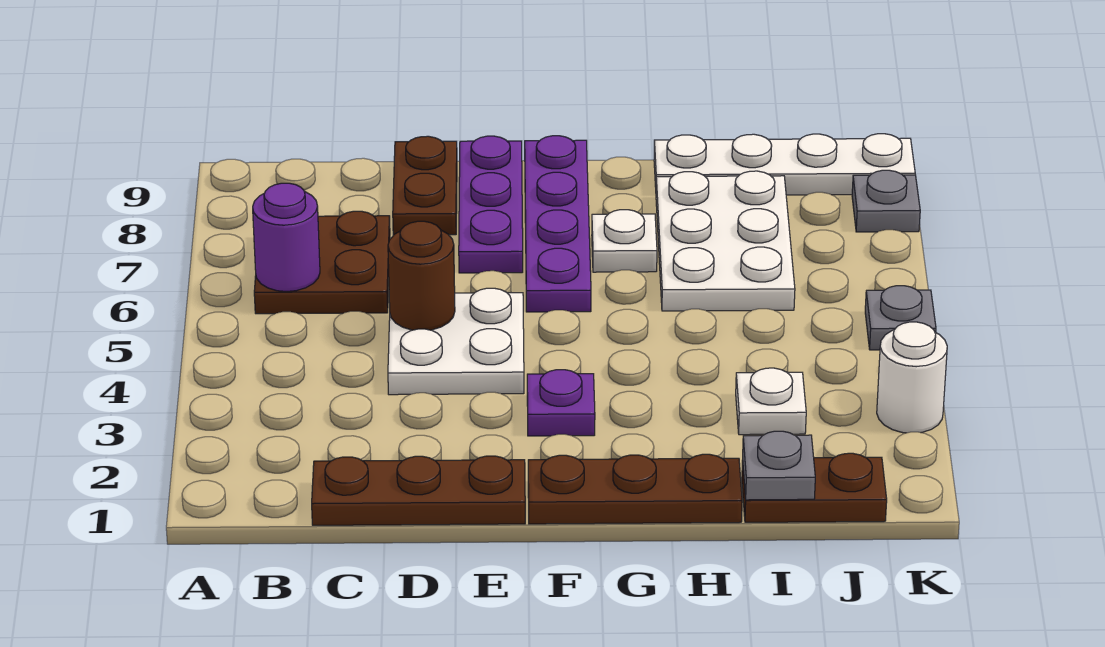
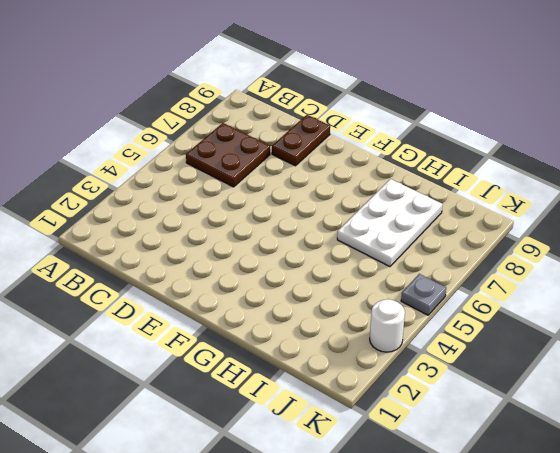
none -> brown 1x3 plate [312,456,525,525]
none -> white 2x2 plate [388,288,524,395]
none -> purple 1x3 plate [459,136,523,273]

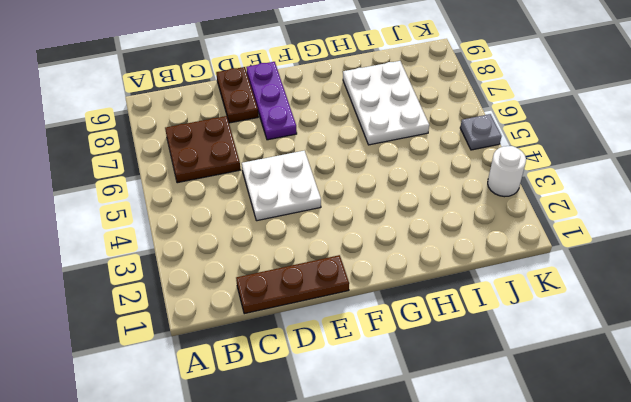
none -> brown 1x3 plate [528,454,742,524]
none -> purple 1x1 plate [527,370,595,436]
none -> purple 1x4 plate [525,136,591,312]

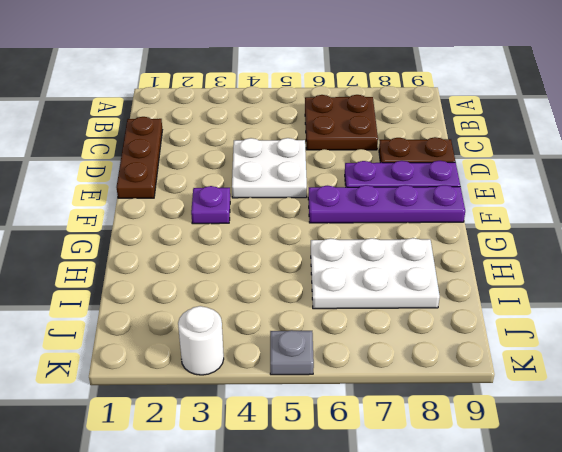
none -> brown 1x3 plate [528,454,742,524]
none -> white 1x1 plate [592,210,657,272]
none -> white 1x4 plate [654,134,915,195]

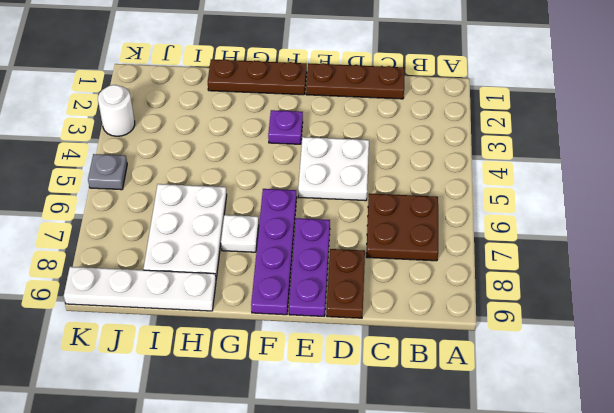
none -> brown 1x2 plate [742,453,887,522]
none -> white 1x1 plate [736,368,806,435]
none -> grey 1x1 plate [852,170,920,232]

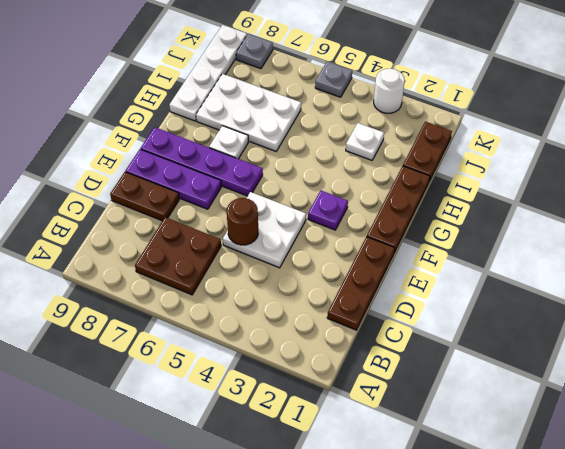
none -> purple 1x1 round brick [253,183,320,292]
none -> grey 1x1 plate [743,431,815,500]

